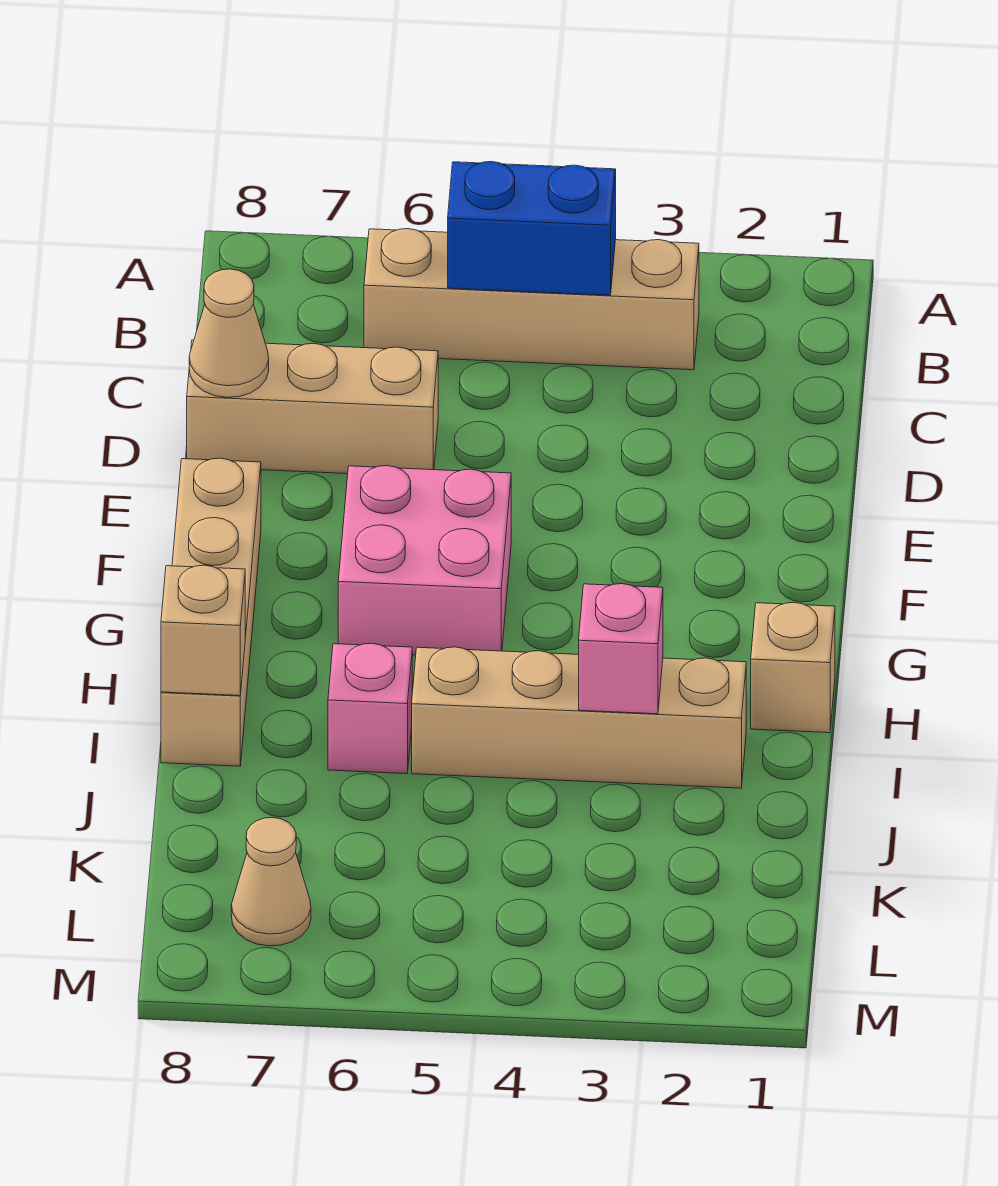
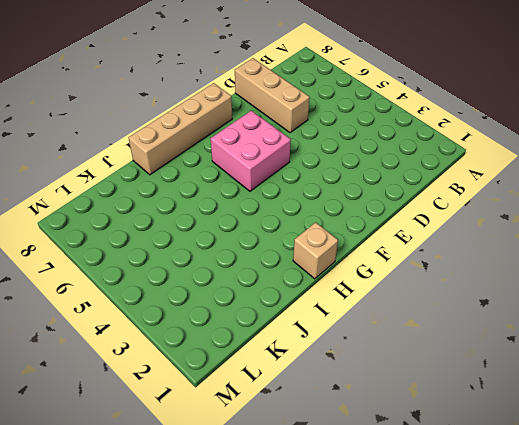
none -> tan 1x4 brick [364,229,699,370]
none -> tan 1x4 brick [412,647,746,788]
none -> pink 1x1 brick [328,643,412,774]

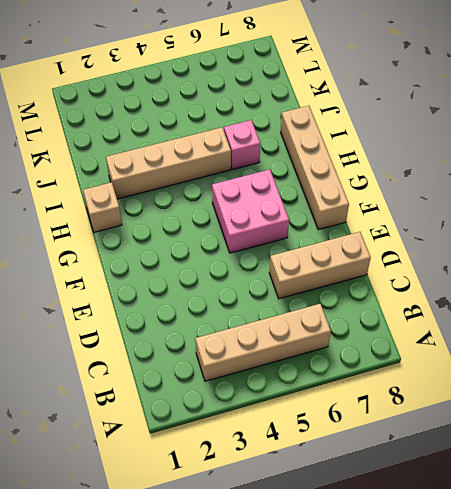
none -> tan 1x1 cone [231,818,311,946]
none -> blue 1x2 brick [448,162,616,295]
none -> tan 1x1 cone [189,269,269,398]

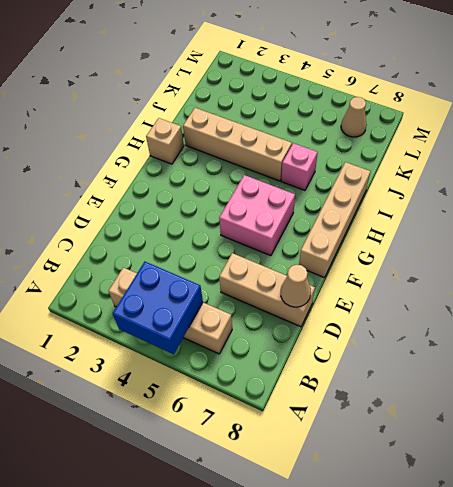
blue 2x2 brick [113,262,203,354] -> blue 1x2 brick [448,162,616,295]
none -> pink 1x1 brick [579,584,663,714]
none -> tan 1x1 brick [161,565,245,696]

